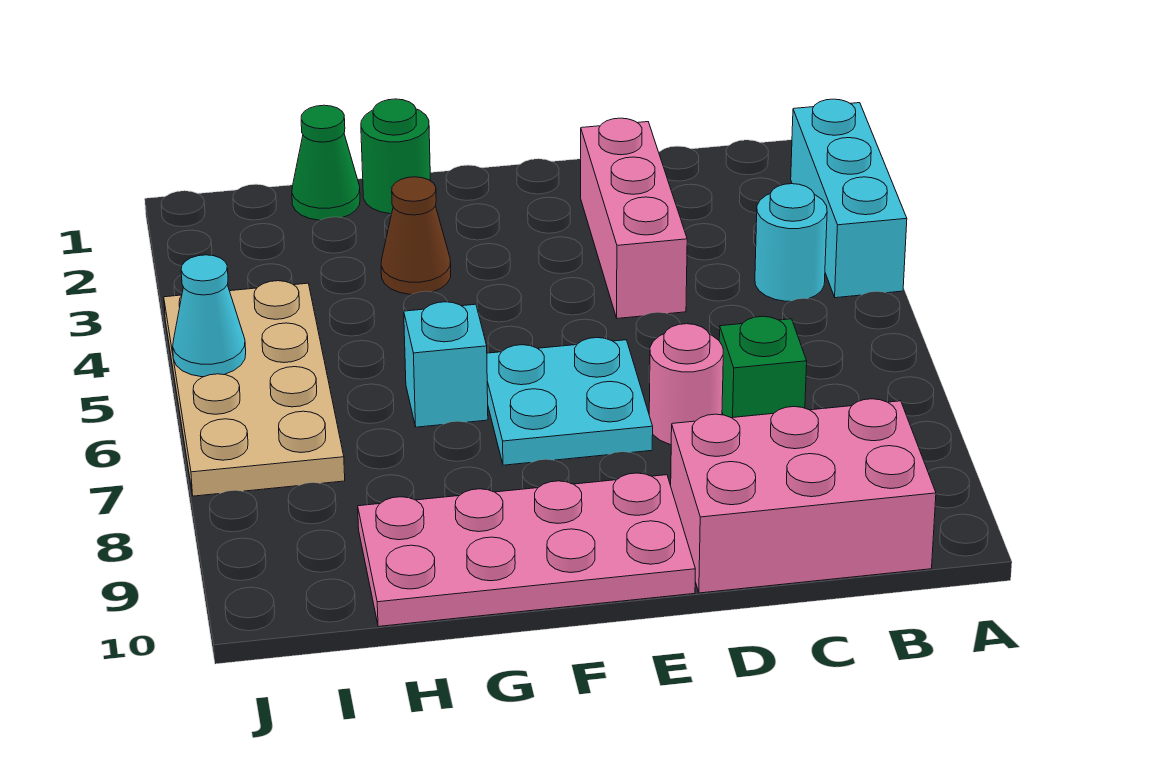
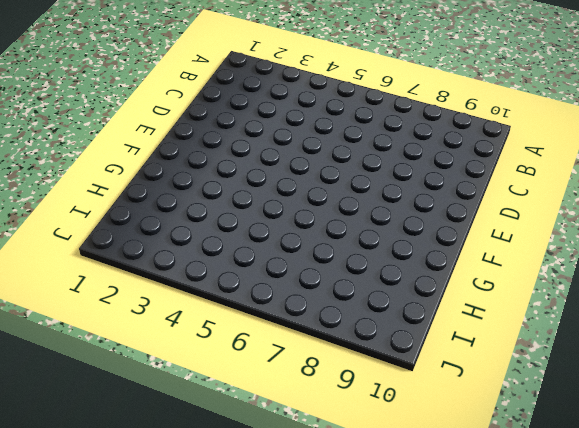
none -> cyan 1x3 brick [791,99,907,298]
none -> cyan 1x1 round brick [755,184,827,301]
none -> pink 2x3 brick [671,399,936,593]

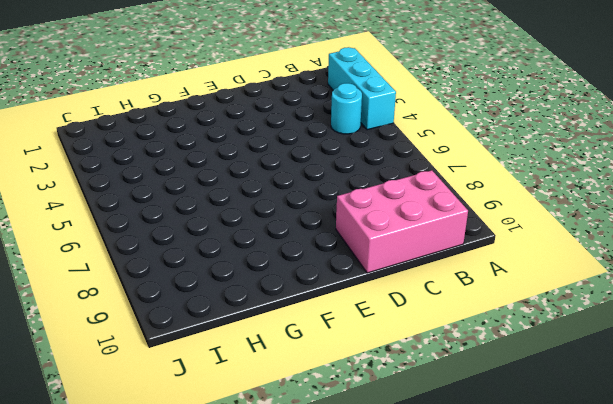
none -> green 1x1 brick [719,316,807,418]
none -> pink 1x3 brick [581,118,687,318]
none -> pink 1x1 round brick [649,324,723,445]

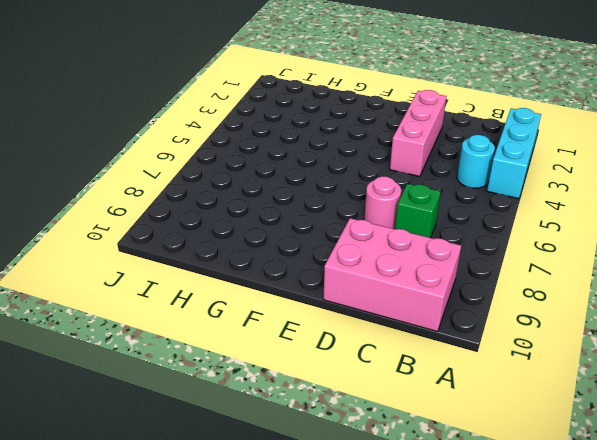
none -> cyan 2x2 plate [487,338,653,465]
none -> pink 2x4 plate [358,473,695,627]
none -> green 1x1 round brick [361,99,431,214]

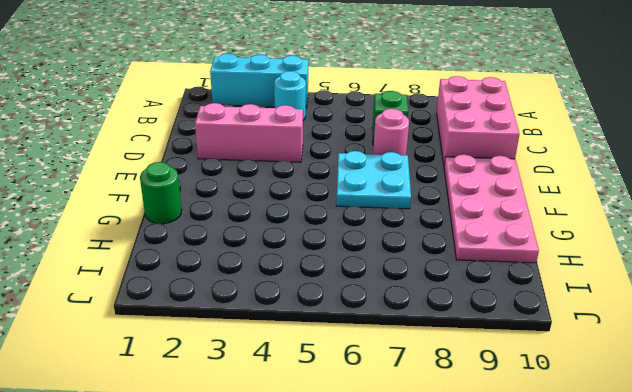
none -> brown 1x1 cone [381,177,451,294]
none -> cyan 1x1 brick [404,302,488,427]
none -> green 1x1 cone [292,105,360,220]

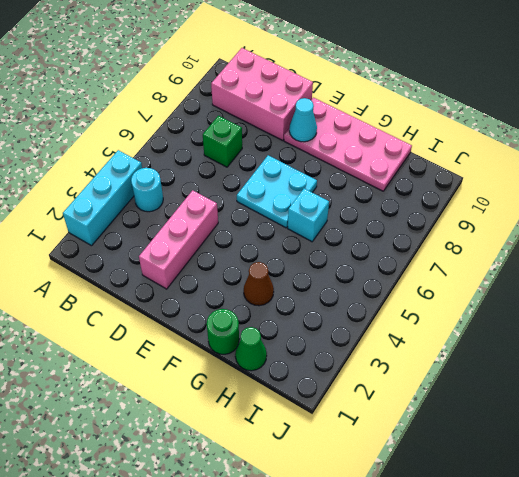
cyan 1x1 cone [289,98,317,142] -> cyan 1x1 cone moved to [173,255,246,377]
none -> pink 1x1 round brick [649,324,723,445]
none -> tan 2x4 plate [164,281,345,496]

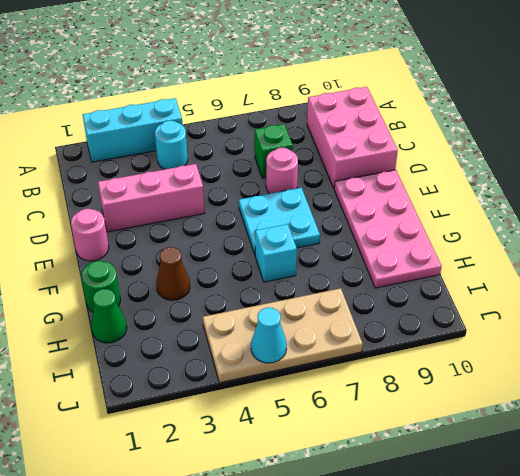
pink 1x1 round brick [71,209,109,261] -> none

